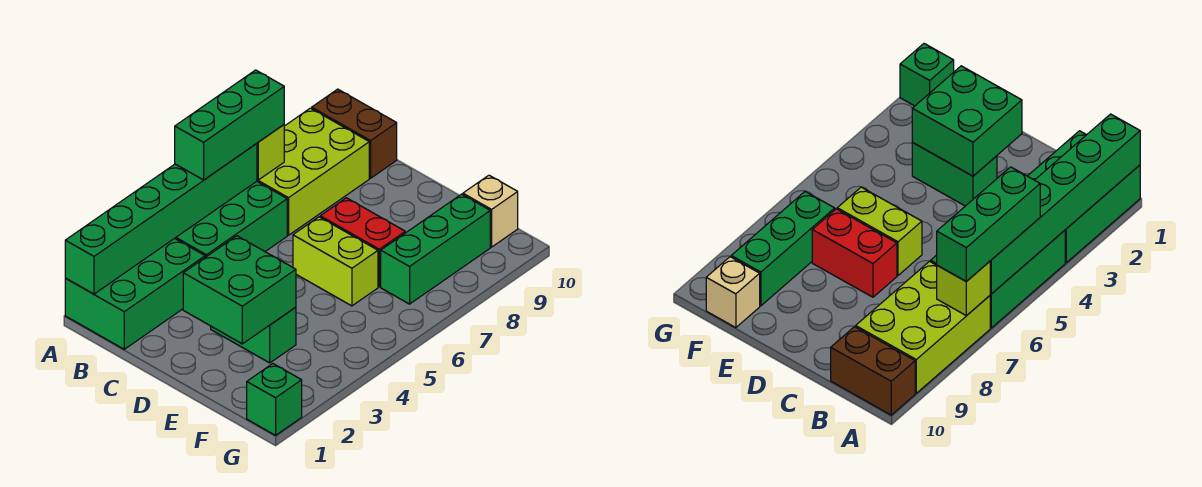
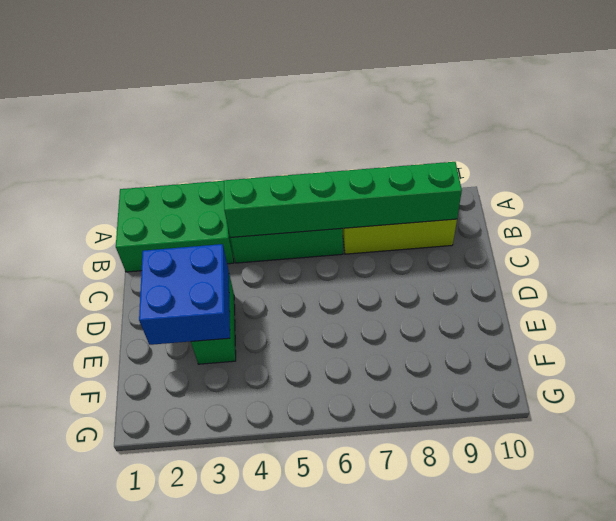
green 1x6 brick [224,162,462,238] -> green 1x6 brick moved to [65,143,257,294]
blue 2x2 brick [139,244,230,345] -> green 2x2 brick [183,236,296,344]
none -> brown 1x2 brick [312,89,397,178]
none -> lime 1x2 brick [293,217,378,306]
none -> red 1x2 brick [320,198,405,287]

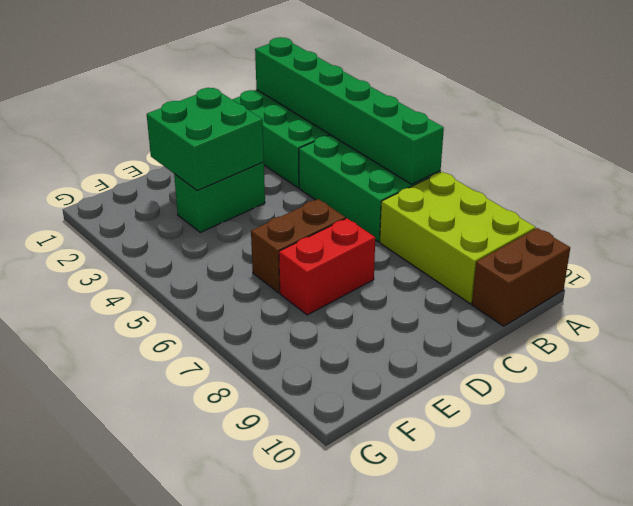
brown 1x2 brick [251,199,346,293] -> lime 1x2 brick [293,217,378,306]
none -> green 1x3 brick [381,194,490,304]
none -> tan 1x1 brick [463,175,518,247]
none -> green 1x1 brick [247,364,302,435]

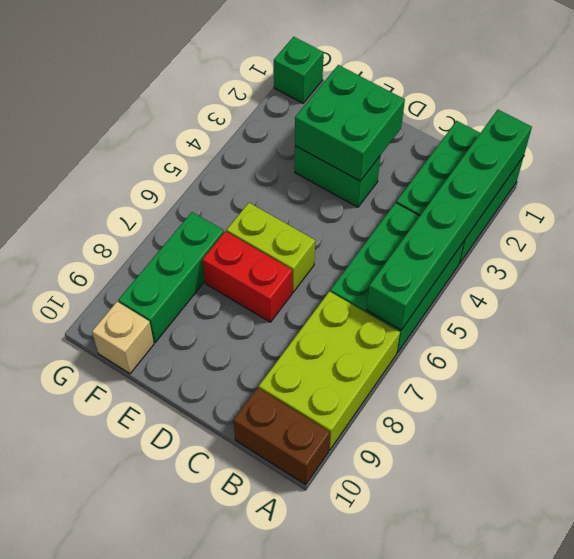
none -> lime 1x1 brick [257,125,284,180]
none -> green 1x3 brick [175,70,284,180]

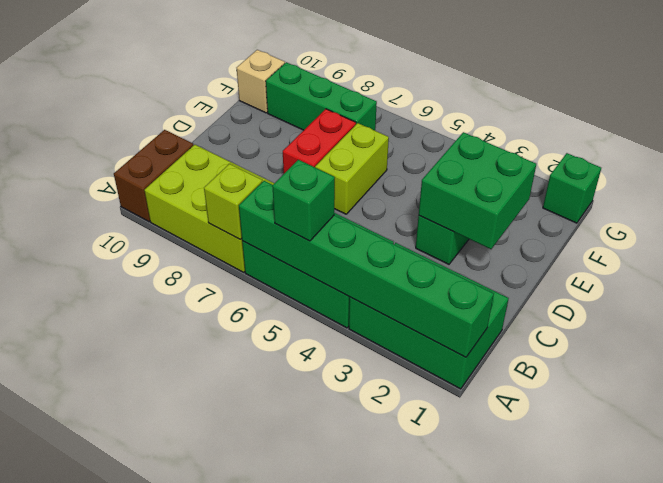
green 1x1 brick [272,160,335,241] -> green 1x3 brick [175,70,284,180]

